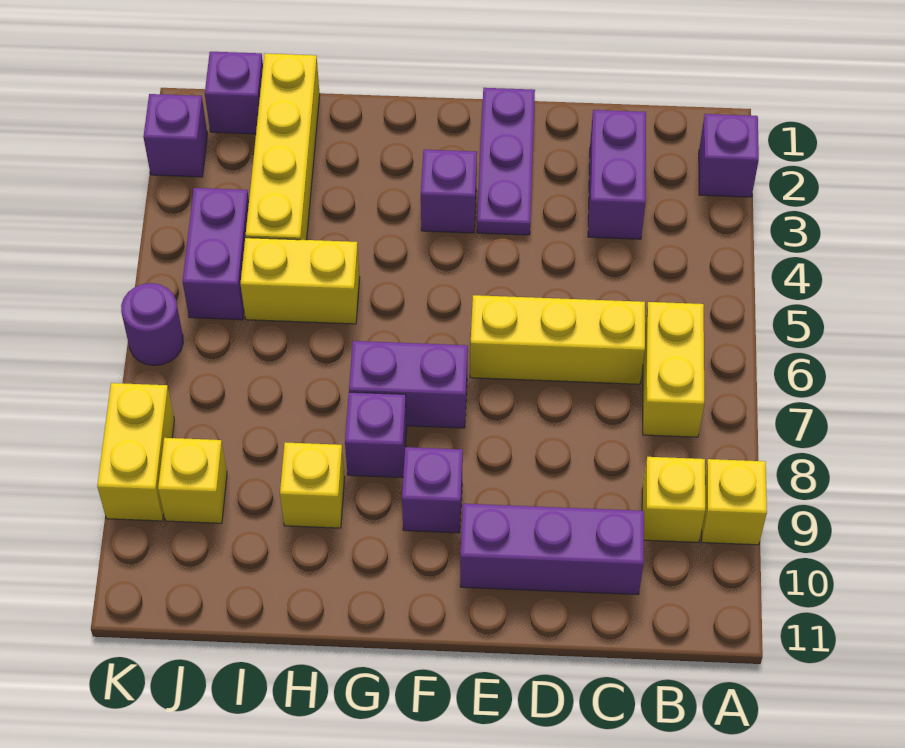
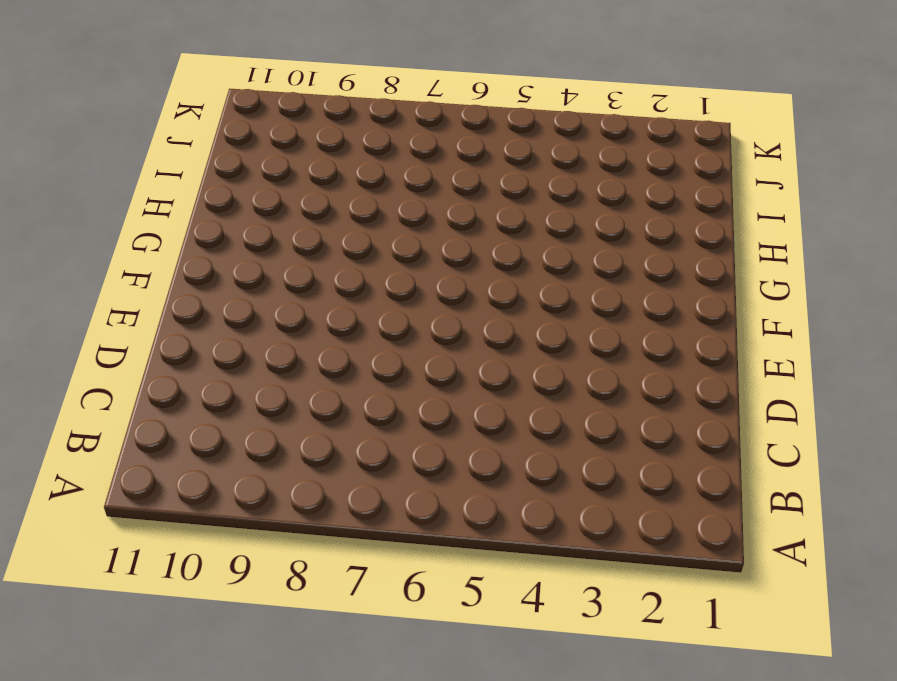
none -> purple 1x1 brick [699,114,759,197]
none -> yellow 1x1 brick [702,459,767,545]
none -> yellow 1x2 brick [643,302,704,437]

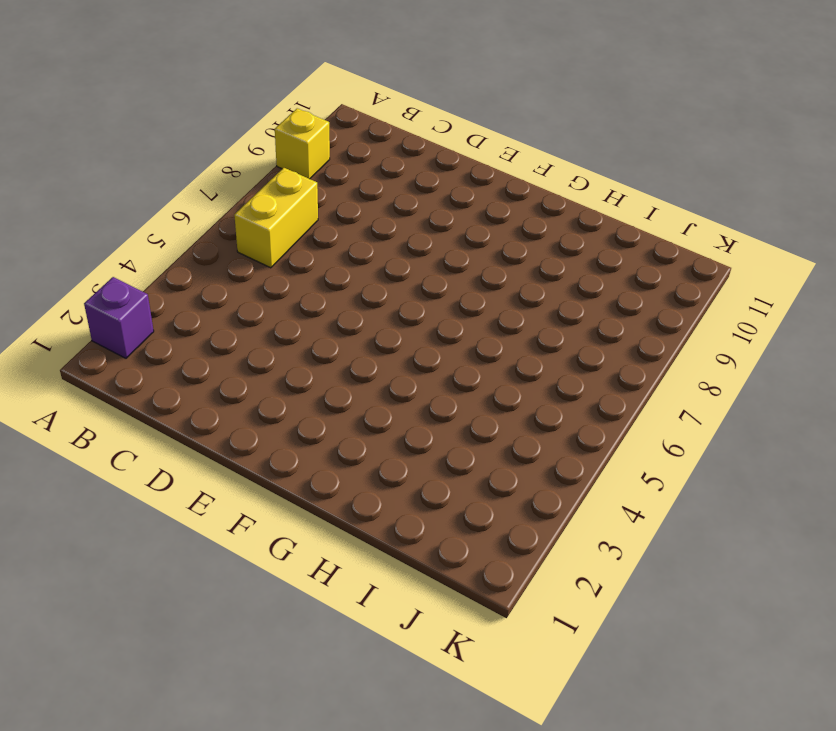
none -> yellow 1x1 brick [642,457,705,542]
none -> purple 1x2 brick [588,110,646,239]
none -> yellow 1x3 brick [470,295,645,384]

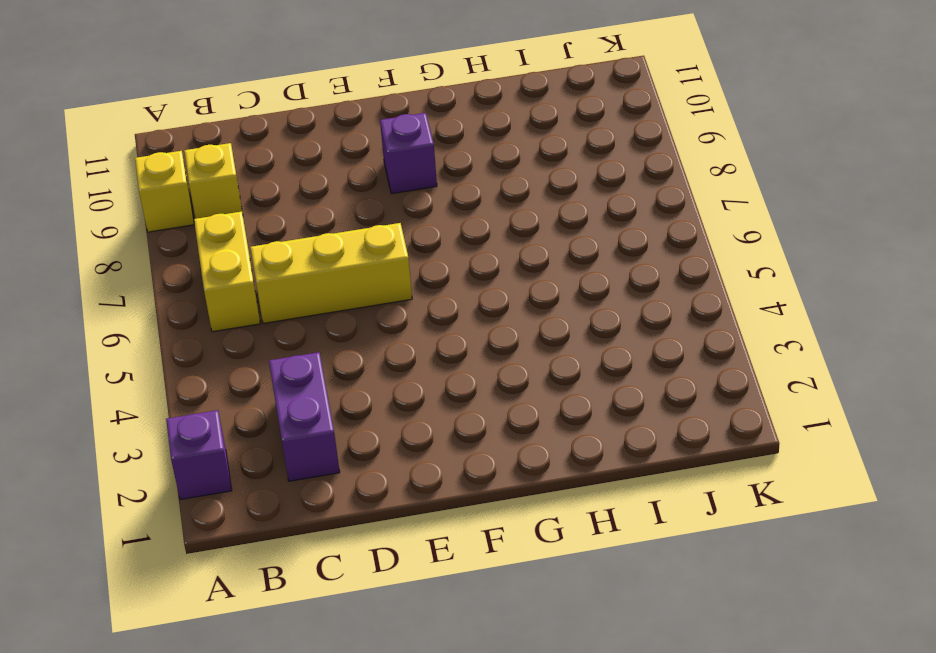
none -> purple 1x3 brick [460,504,644,595]
none -> purple 1x3 plate [477,88,535,235]
none -> purple 1x1 brick [421,150,477,233]

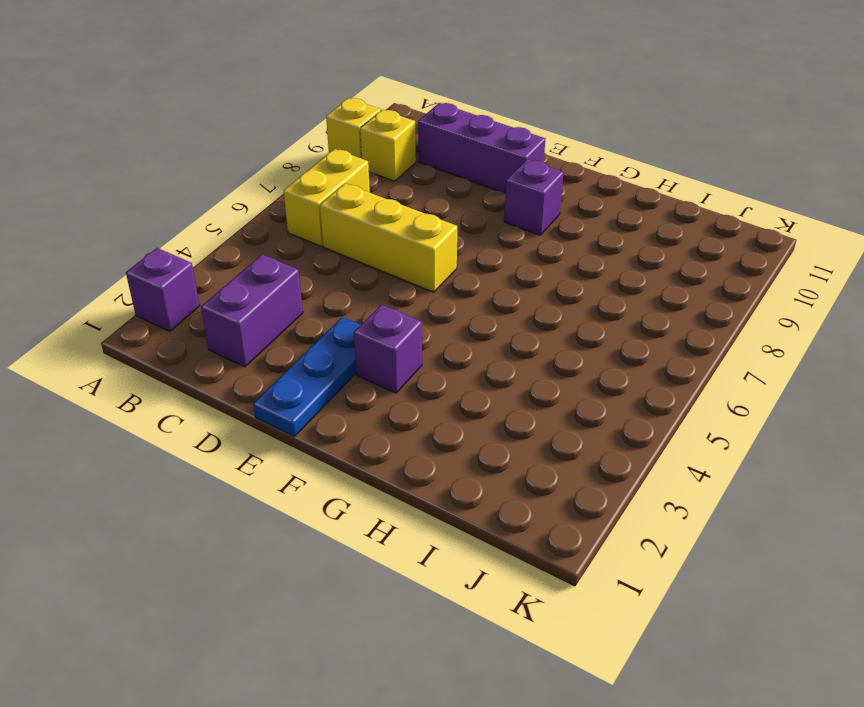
blue 1x3 plate [253,317,360,437] -> purple 1x3 plate [477,88,535,235]
none -> purple 1x2 brick [349,341,468,428]
none -> purple 1x1 brick [345,392,407,478]
none -> yellow 1x2 brick [240,238,360,324]

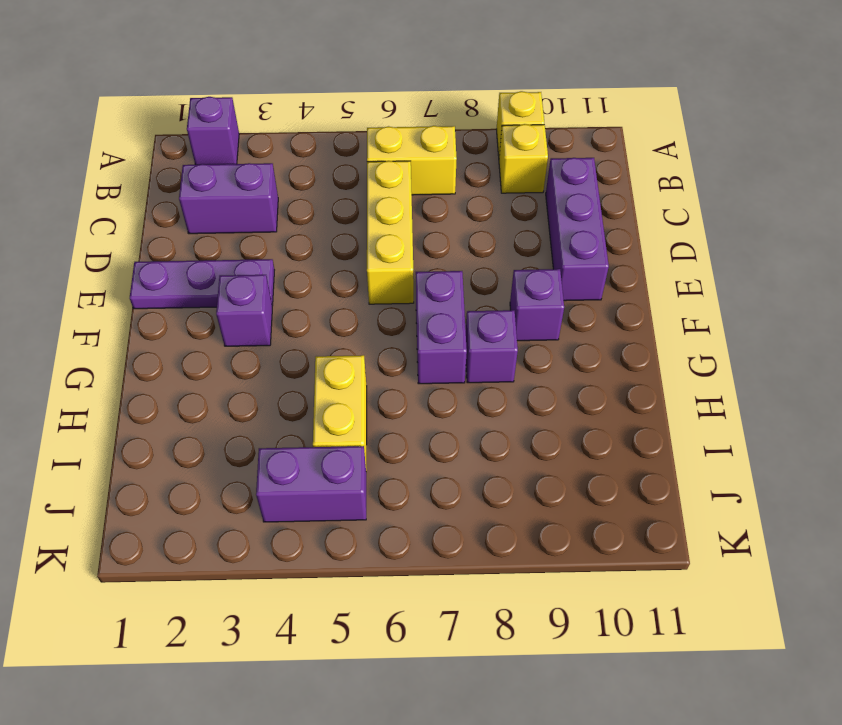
none -> yellow 1x1 brick [280,442,345,528]
none -> yellow 1x4 brick [246,54,320,240]
none -> purple 1x1 brick [205,52,263,134]

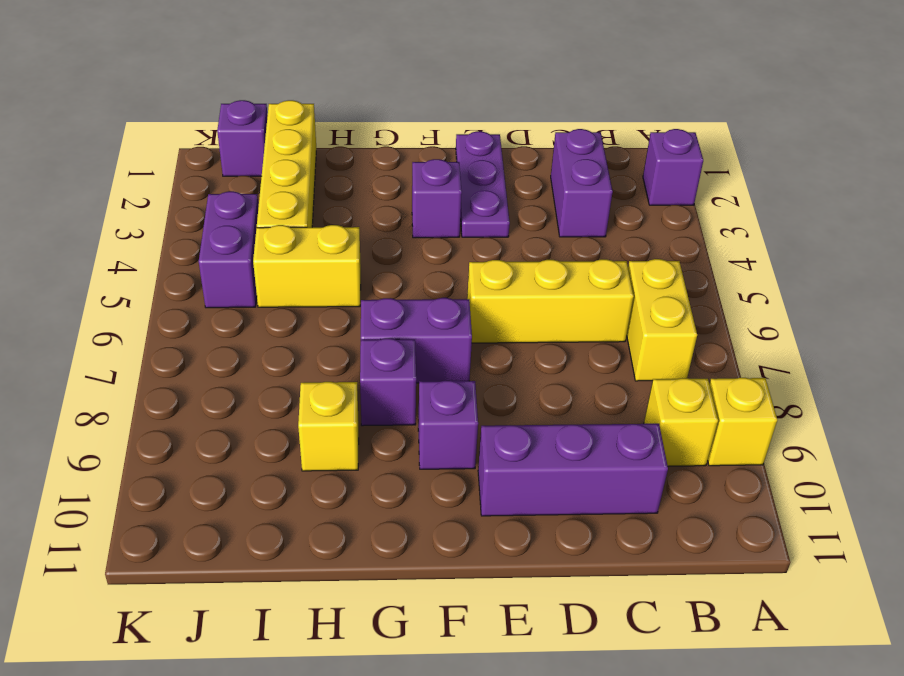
none -> yellow 1x1 brick [158,438,227,523]
none -> purple 1x1 brick [143,94,208,177]
none -> purple 1x1 round brick [121,283,183,365]

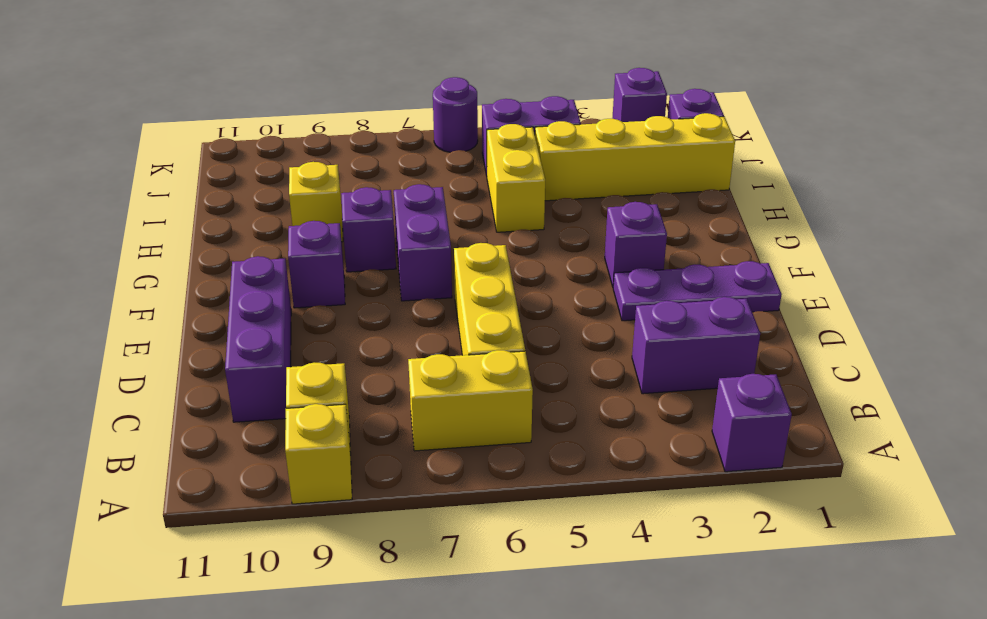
none -> yellow 1x1 brick [158,438,227,523]
none -> yellow 1x2 brick [97,383,174,521]

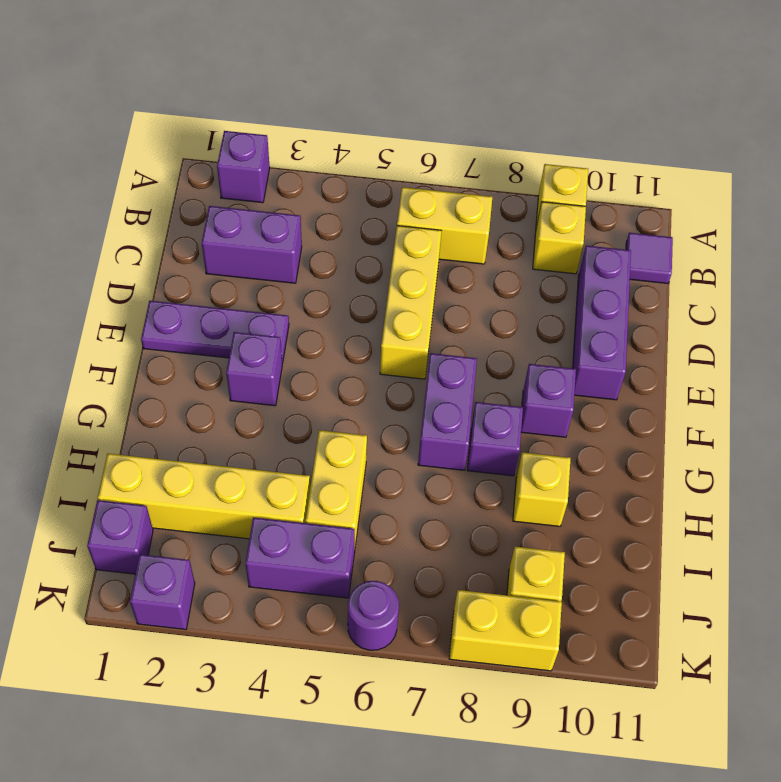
purple 1x1 tile [626,233,673,284] -> none

